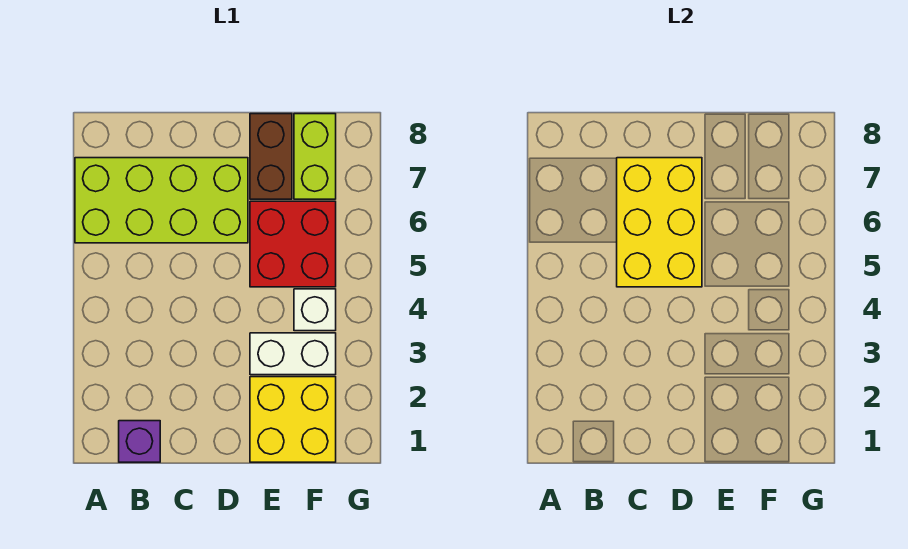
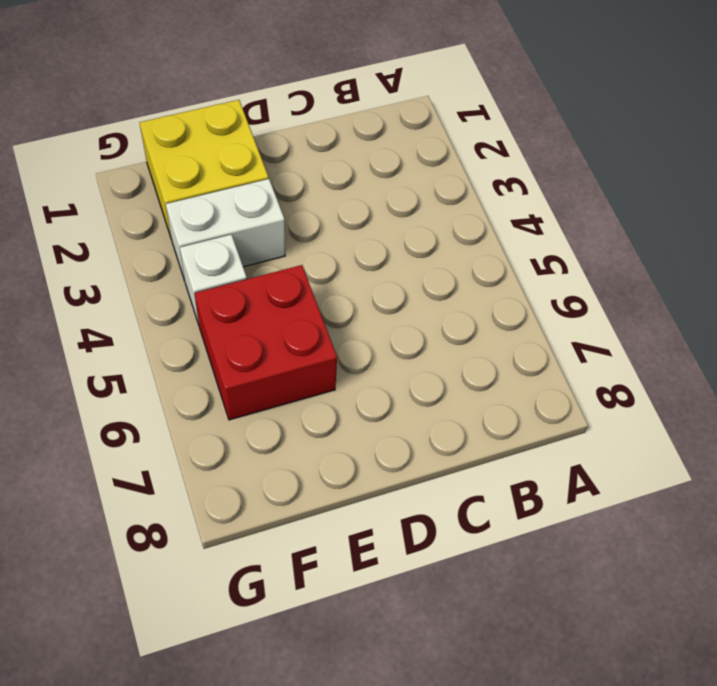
none -> lime 2x4 brick [75,158,248,243]
none -> purple 1x1 brick [119,421,160,462]

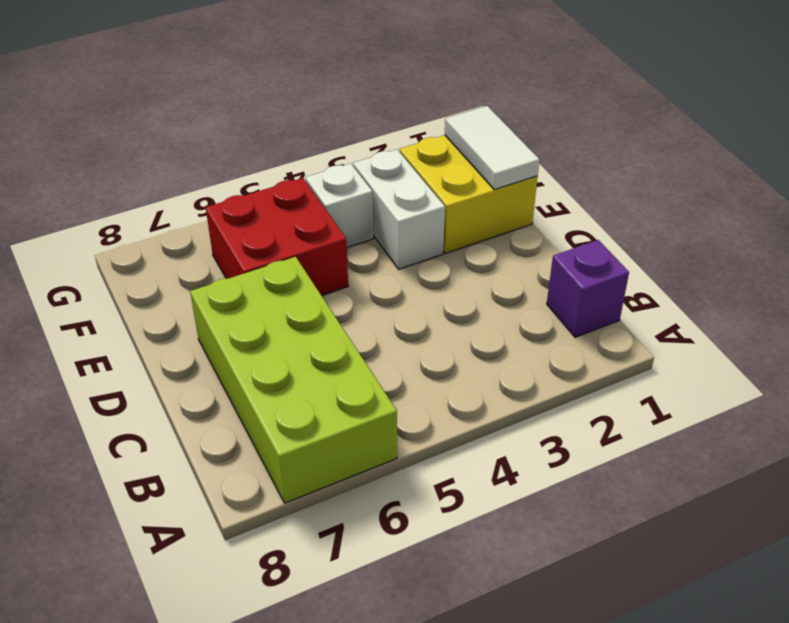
white 1x2 tile [445,106,540,190] -> none
none -> brown 1x2 brick [250,114,292,199]
none -> lime 1x2 brick [294,114,336,199]

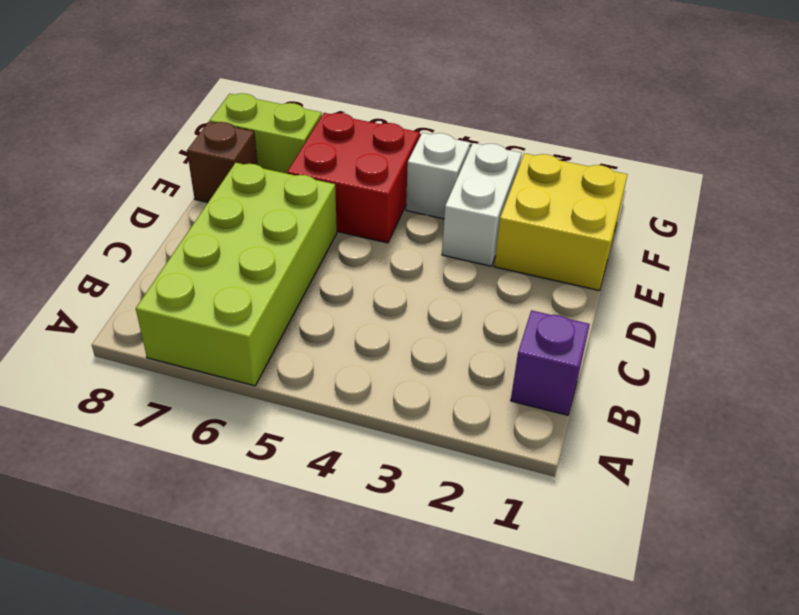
brown 1x1 brick [187,122,257,202] -> brown 1x2 brick [250,114,292,199]
none -> yellow 2x3 brick [617,158,702,287]

